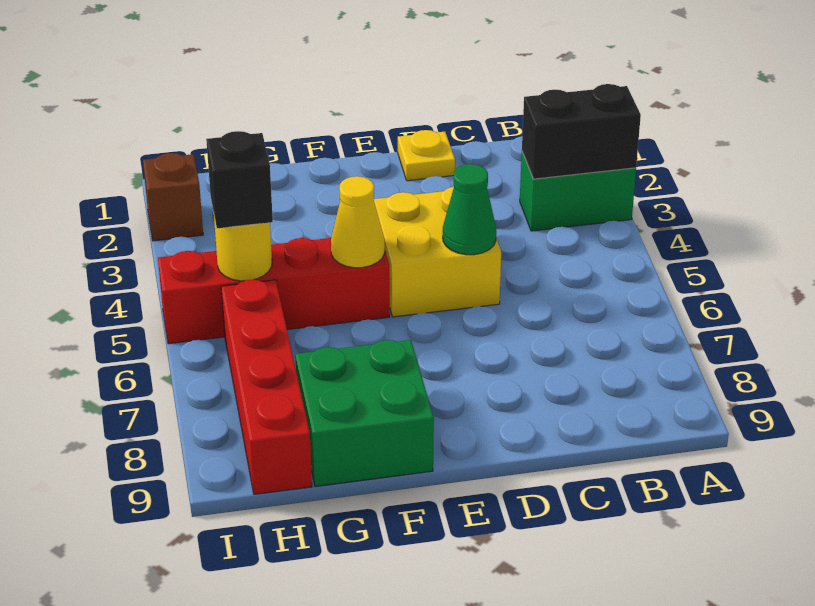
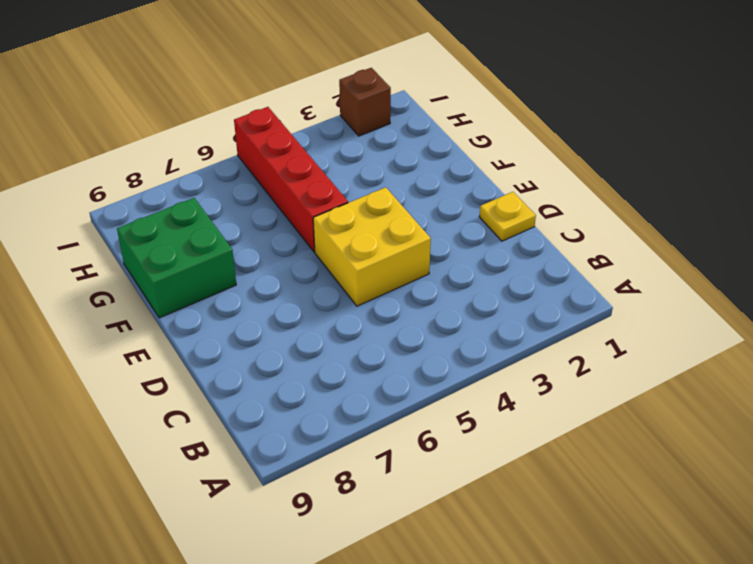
none -> green 1x2 brick [520,152,636,231]
none -> red 1x4 brick [221,280,312,494]
none -> black 1x2 brick [522,84,641,179]

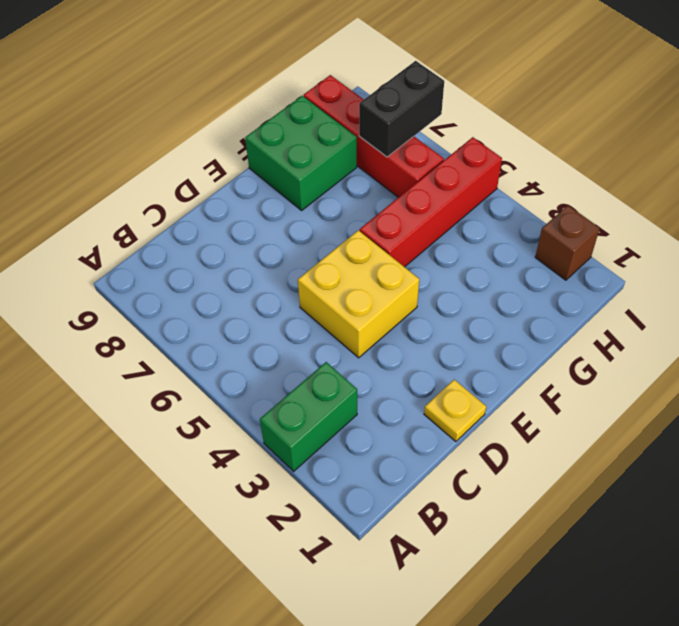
black 1x2 brick [359,61,444,157] -> black 1x2 brick moved to [522,84,641,179]
none -> green 1x1 cone [443,164,496,255]
none -> yellow 1x1 cone [331,176,385,268]
none -> yellow 1x1 round brick [214,216,272,281]

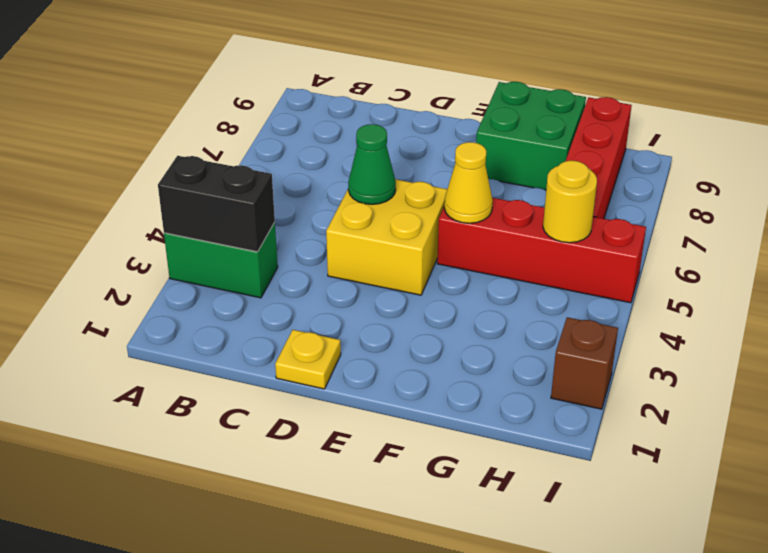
none -> black 1x1 brick [206,131,273,228]

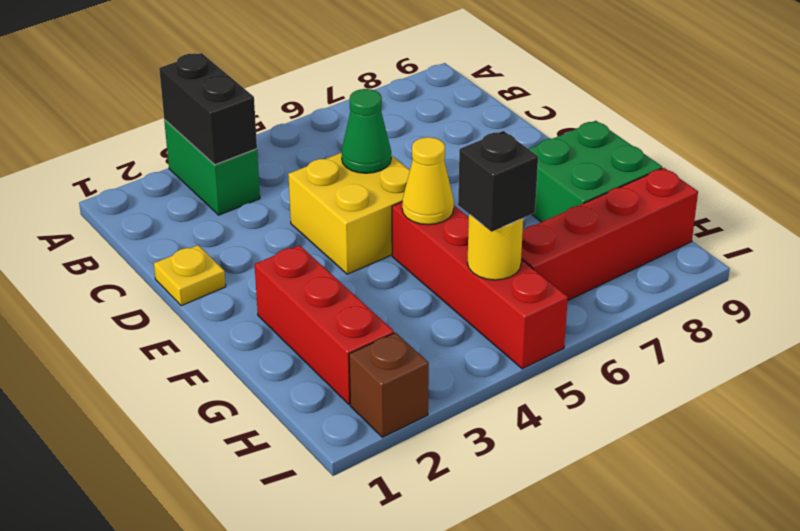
red 1x3 brick [255,245,394,404] -> none

